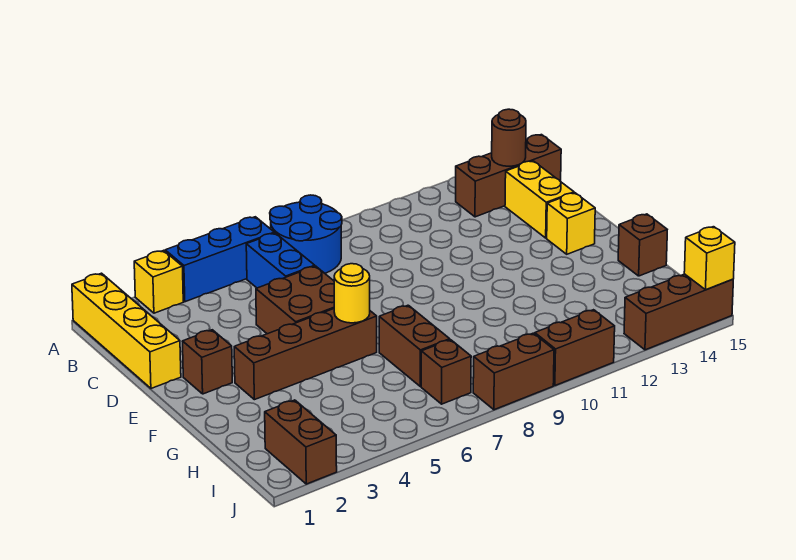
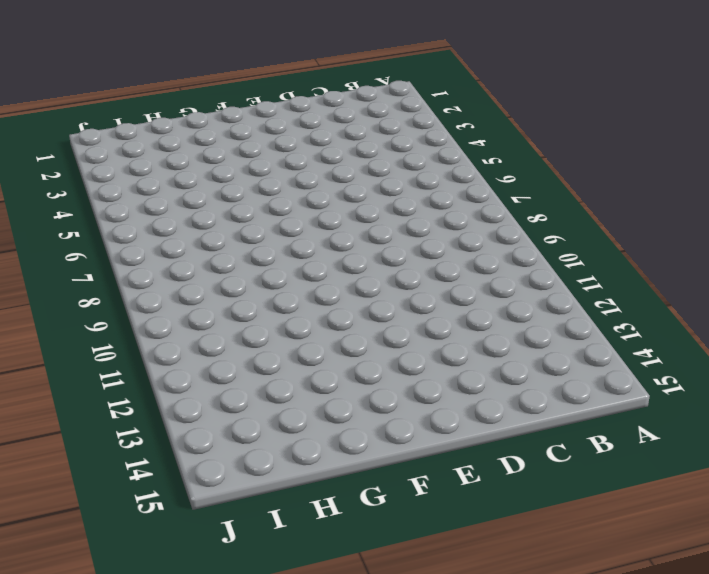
none -> yellow 1x4 brick [72,273,181,388]
none -> yellow 1x1 brick [134,250,183,313]
none -> blue 1x3 brick [165,217,274,302]

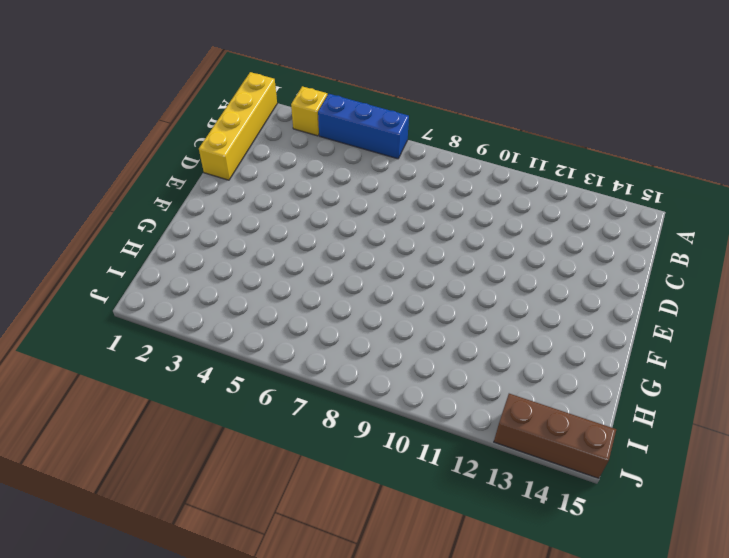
none -> blue 2x2 round brick [270,195,342,273]
none -> blue 1x2 brick [246,233,315,288]
none -> brown 1x3 brick [456,135,561,217]

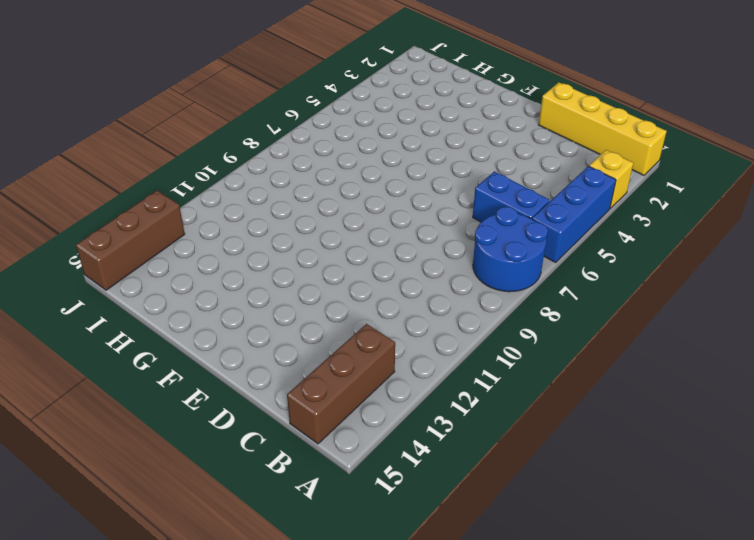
none -> yellow 1x2 brick [505,161,574,238]
none -> brown 2x2 brick [256,266,334,334]
none -> brown 1x1 brick [182,330,232,394]

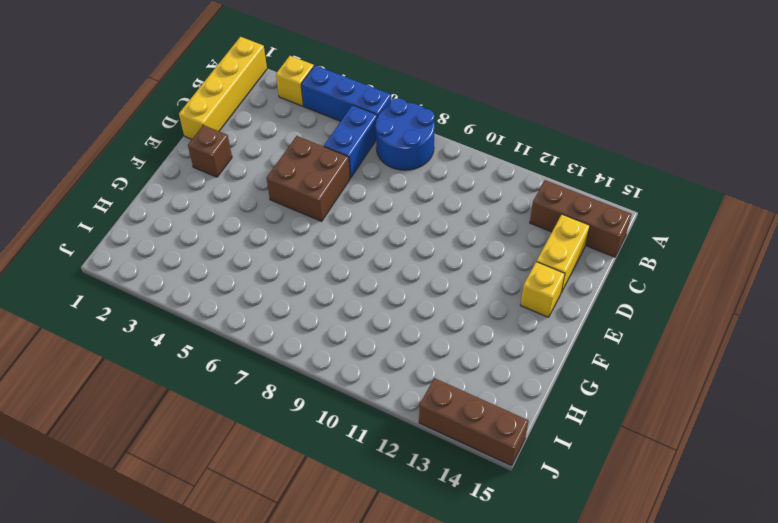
none -> brown 1x4 brick [234,309,377,400]
none -> brown 1x2 brick [379,305,450,387]
none -> brown 1x1 brick [618,214,667,276]

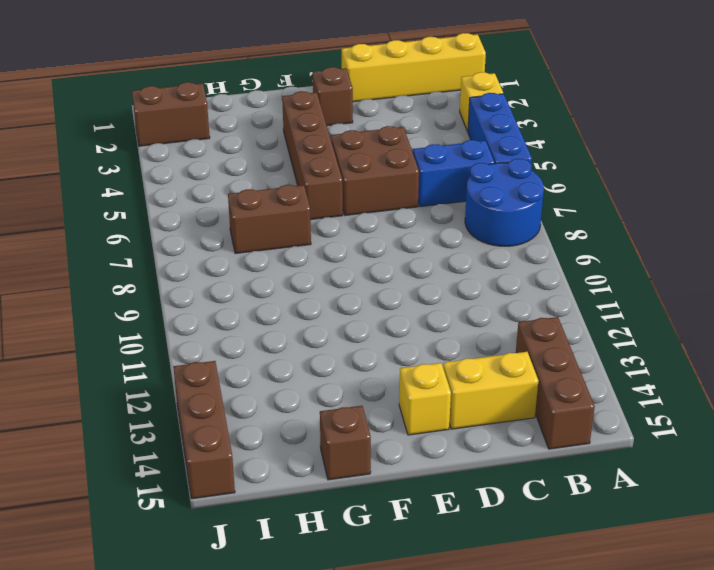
none -> brown 1x1 brick [421,340,471,404]
none -> brown 1x2 brick [473,333,554,410]
none -> brown 1x2 brick [535,310,615,385]

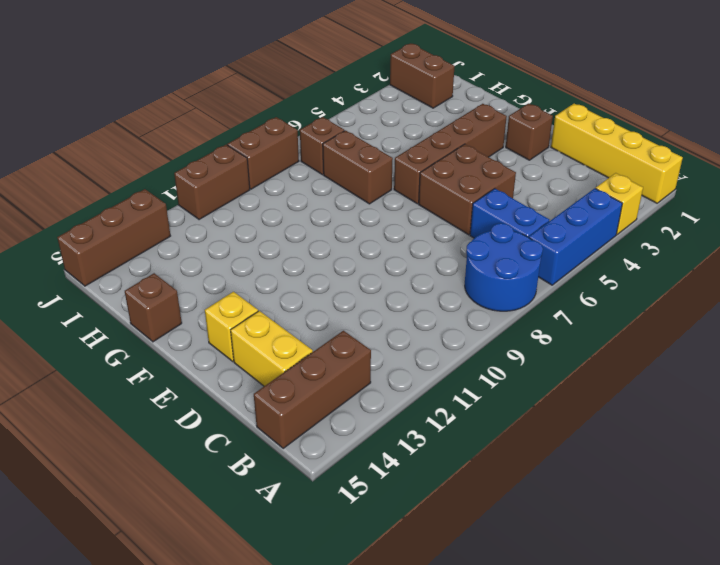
none -> brown 1x1 round brick [492,109,526,166]
none -> yellow 1x1 round brick [334,264,370,323]
none -> yellow 1x1 brick [684,227,735,290]

